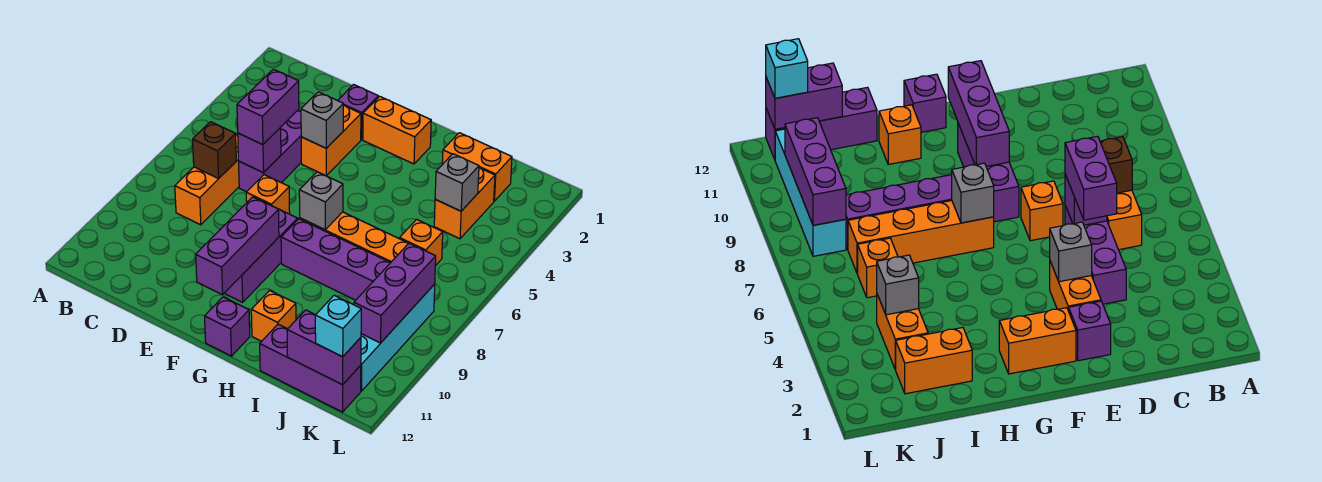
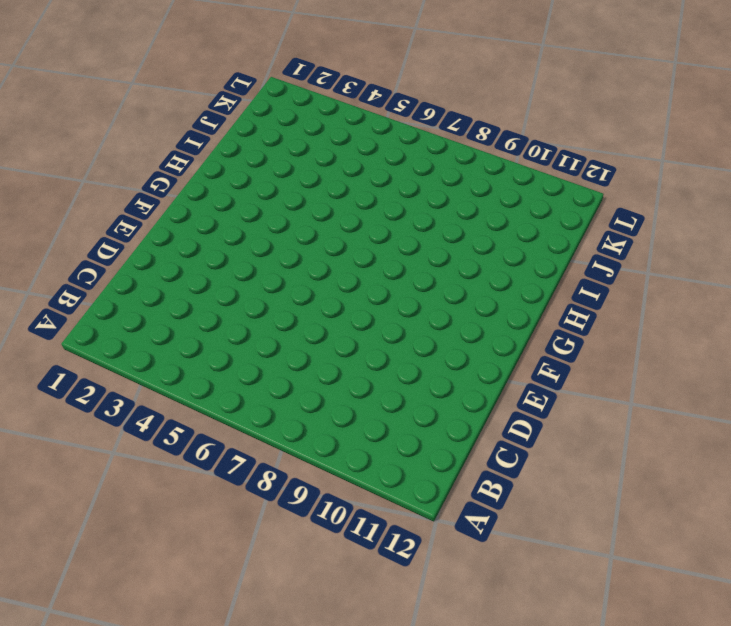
none -> orange 1x3 brick [175,134,239,225]
none -> purple 1x3 brick [239,110,301,192]
none -> purple 1x1 brick [338,85,378,140]

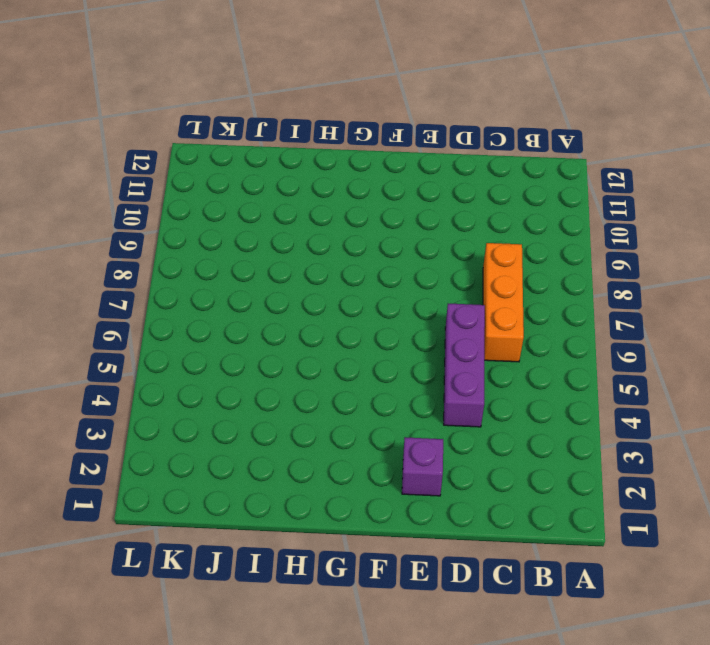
none -> orange 1x2 brick [301,105,361,176]
none -> orange 1x1 brick [246,175,290,214]
none -> orange 1x2 brick [363,96,431,164]

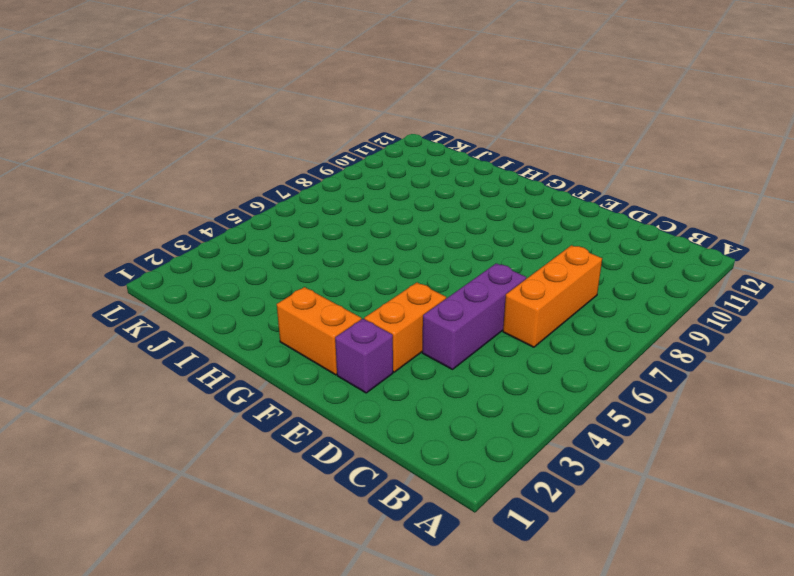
none -> orange 1x1 brick [246,175,290,214]
none -> purple 1x3 brick [224,209,298,302]
none -> orange 1x4 brick [300,212,409,263]

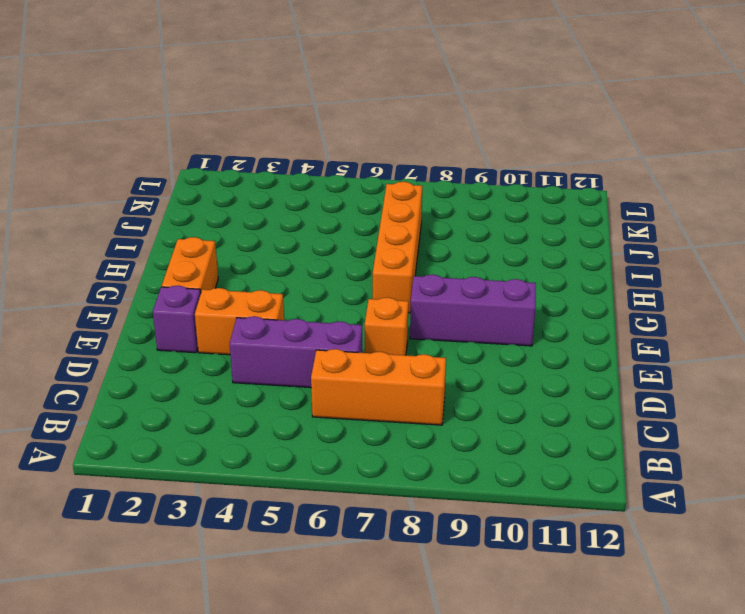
none -> purple 1x4 brick [281,219,390,300]
none -> purple 1x1 brick [205,297,250,356]
none -> orange 1x1 brick [251,290,296,341]

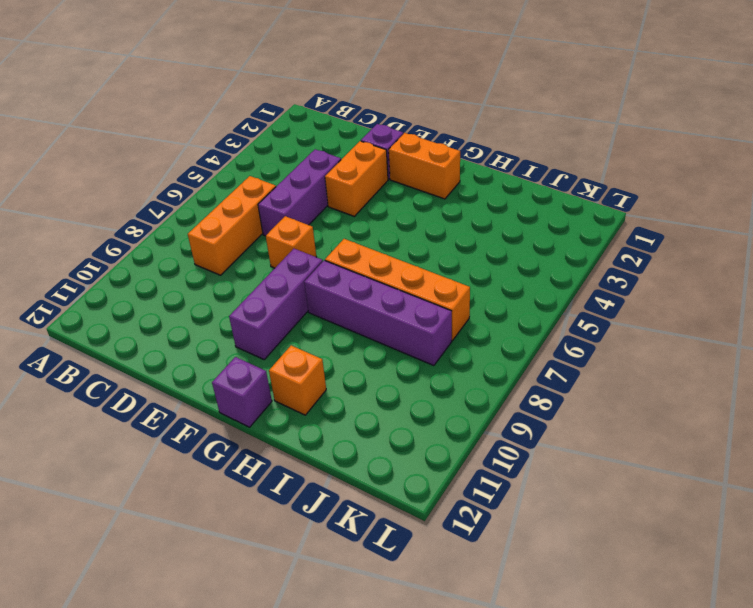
none -> orange 1x2 brick [442,133,512,201]
none -> purple 1x3 brick [260,324,361,412]
none -> orange 1x2 brick [434,168,495,239]

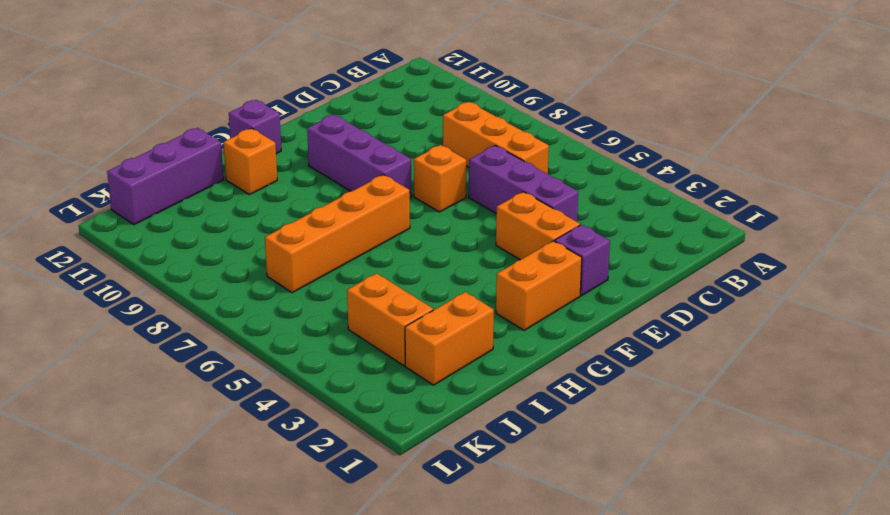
none -> purple 1x4 brick [281,219,390,300]
none -> orange 1x1 brick [400,219,443,266]
none -> cyan 1x4 brick [361,284,435,391]

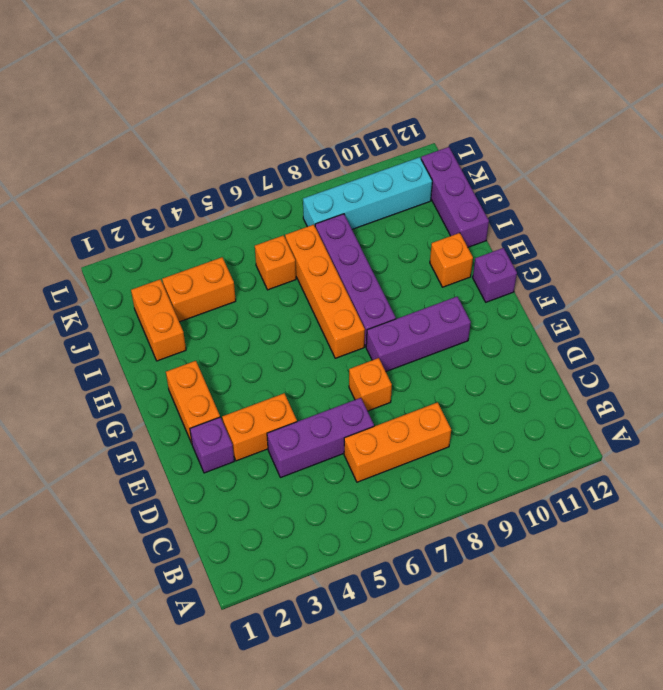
none -> brown 1x1 brick [193,122,236,179]
none -> purple 1x1 brick [238,128,281,173]
none -> grey 1x1 brick [301,92,343,148]

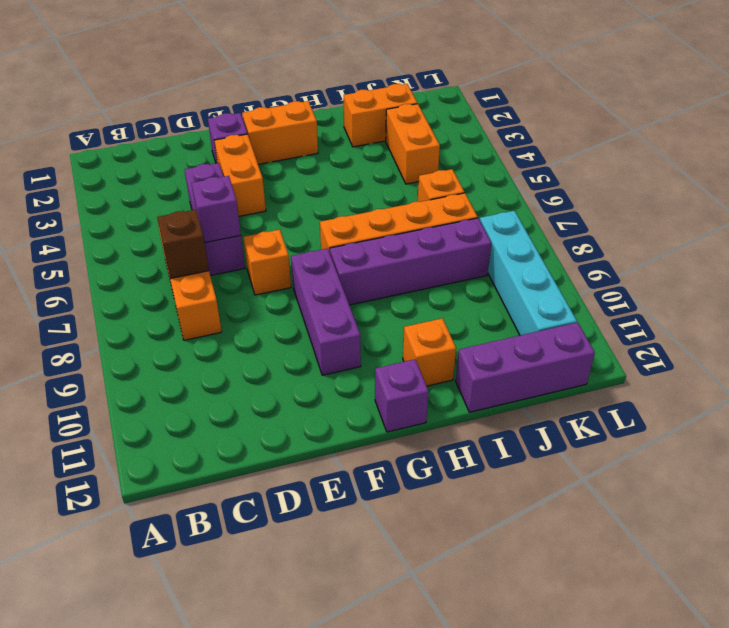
none -> grey 1x1 brick [301,92,343,148]
none -> purple 1x3 brick [196,197,279,295]
none -> grey 1x1 brick [299,172,343,230]

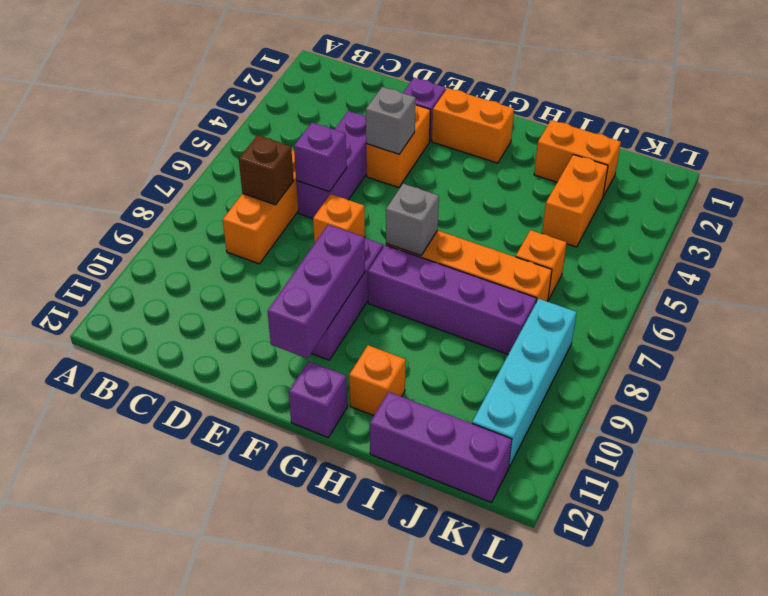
none -> grey 1x1 brick [435,154,479,211]
none -> purple 1x2 brick [287,310,361,385]
none -> purple 1x3 brick [354,243,436,343]

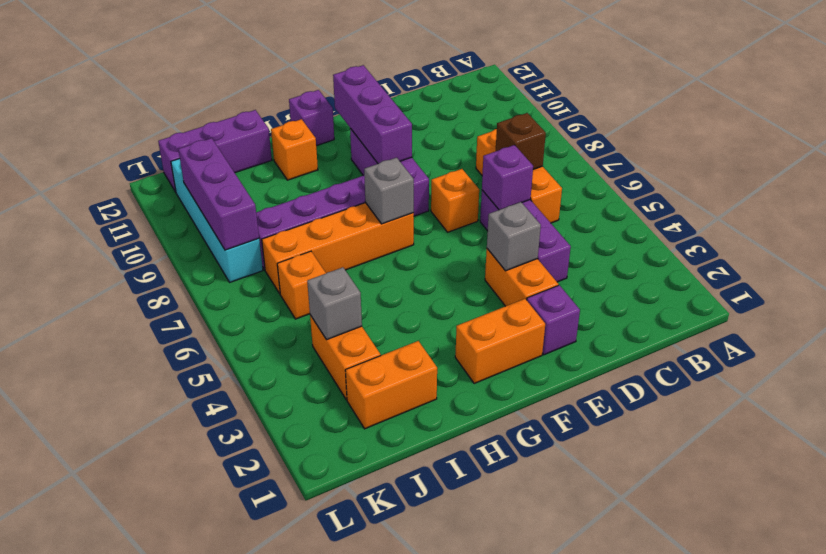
none -> purple 1x2 brick [287,310,361,385]
none -> purple 1x2 brick [237,69,299,145]
none -> cyan 1x1 brick [315,295,361,357]

